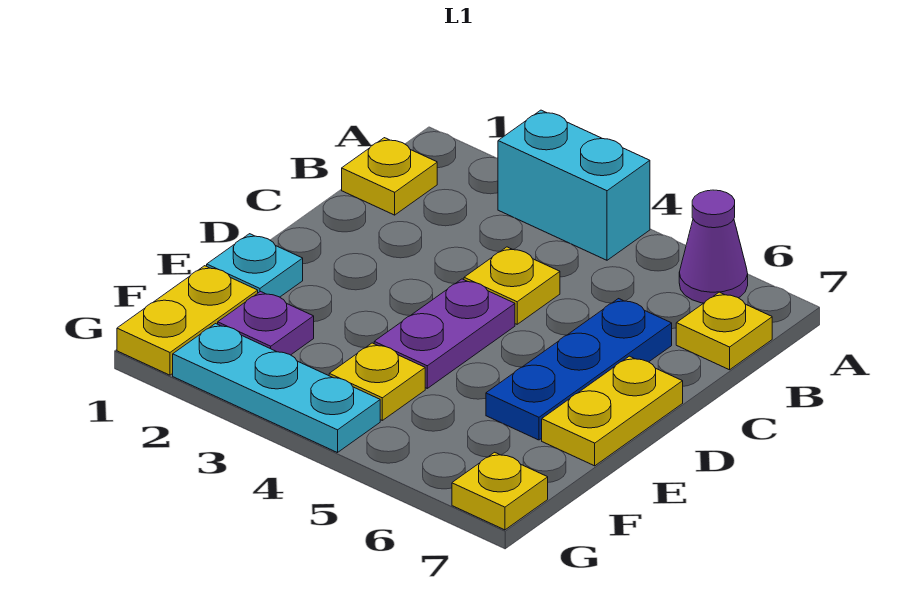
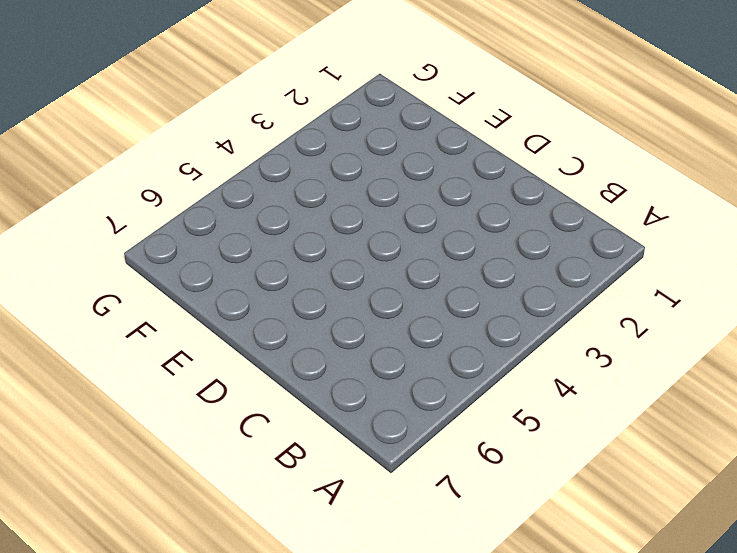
none -> cyan 1x2 brick [498,110,650,260]
none -> purple 1x1 cone [679,190,748,303]
none -> yellow 1x1 plate [342,138,437,215]

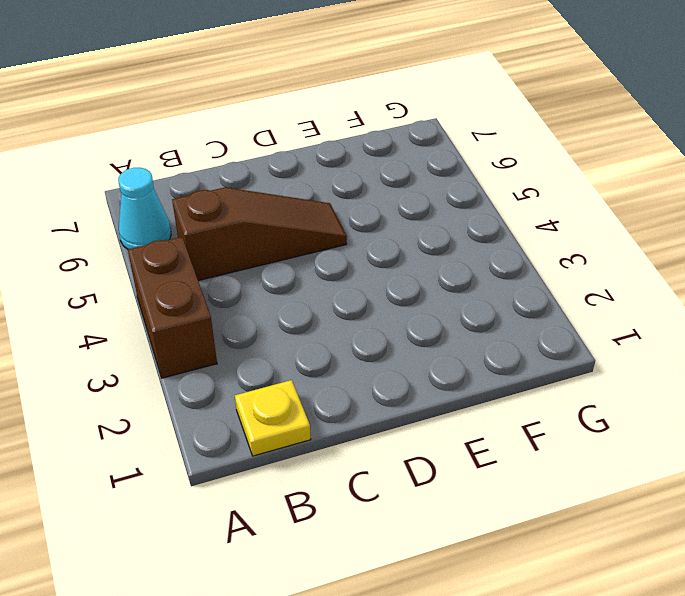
brown 1x2 brick [128,237,217,378] -> cyan 1x2 brick [498,110,650,260]
cyan 1x1 cone [118,168,171,249] -> purple 1x1 cone [679,190,748,303]
brown 1x3 slope [172,187,347,281] -> none
none -> yellow 1x1 plate [676,292,772,370]
none -> yellow 1x1 plate [464,247,560,324]
none -> blue 1x3 plate [486,299,672,440]

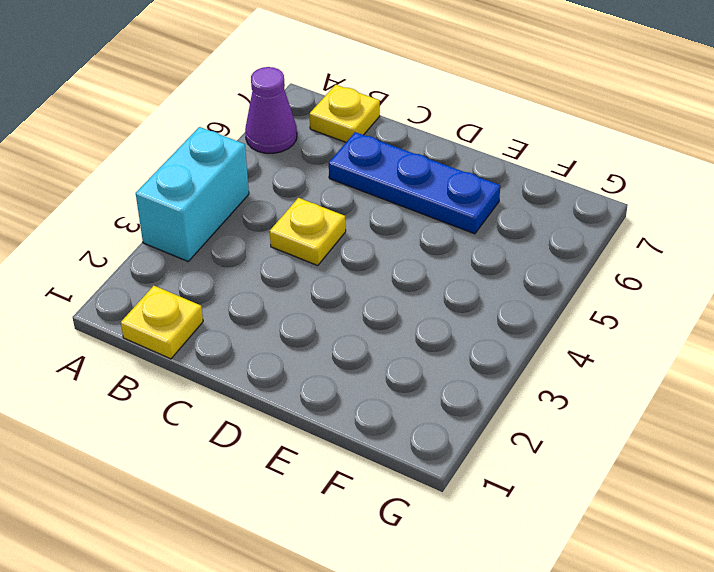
none -> purple 1x2 plate [374,279,515,388]
none -> yellow 1x2 plate [542,356,683,466]
none -> cyan 1x1 plate [207,234,303,297]

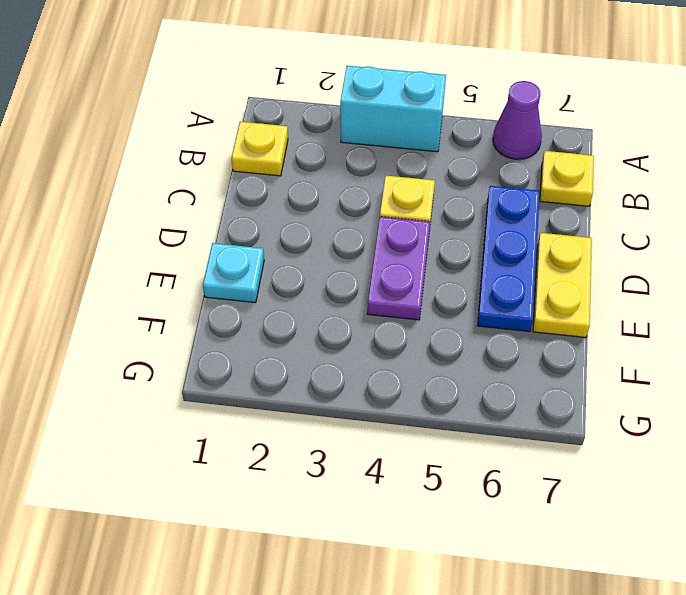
none -> yellow 1x2 plate [117,266,258,375]
none -> purple 1x1 plate [218,292,314,355]
none -> yellow 1x1 plate [329,343,425,420]

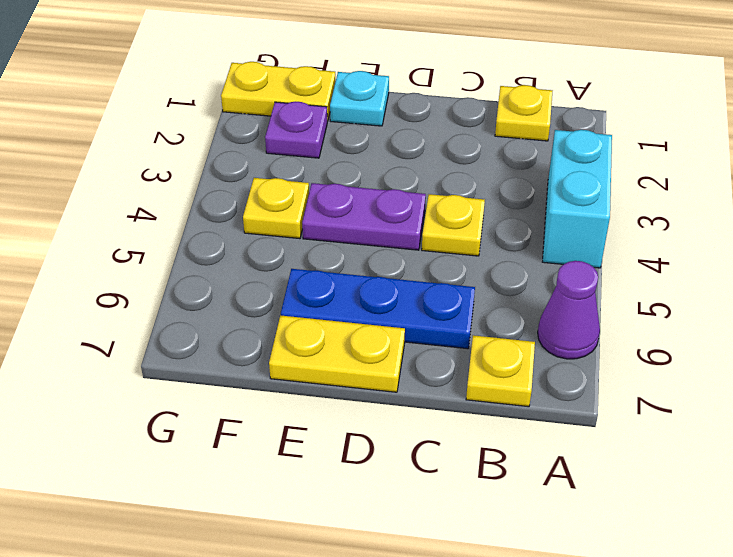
none -> cyan 1x3 plate [173,324,380,453]
none -> yellow 1x1 plate [452,452,548,530]

